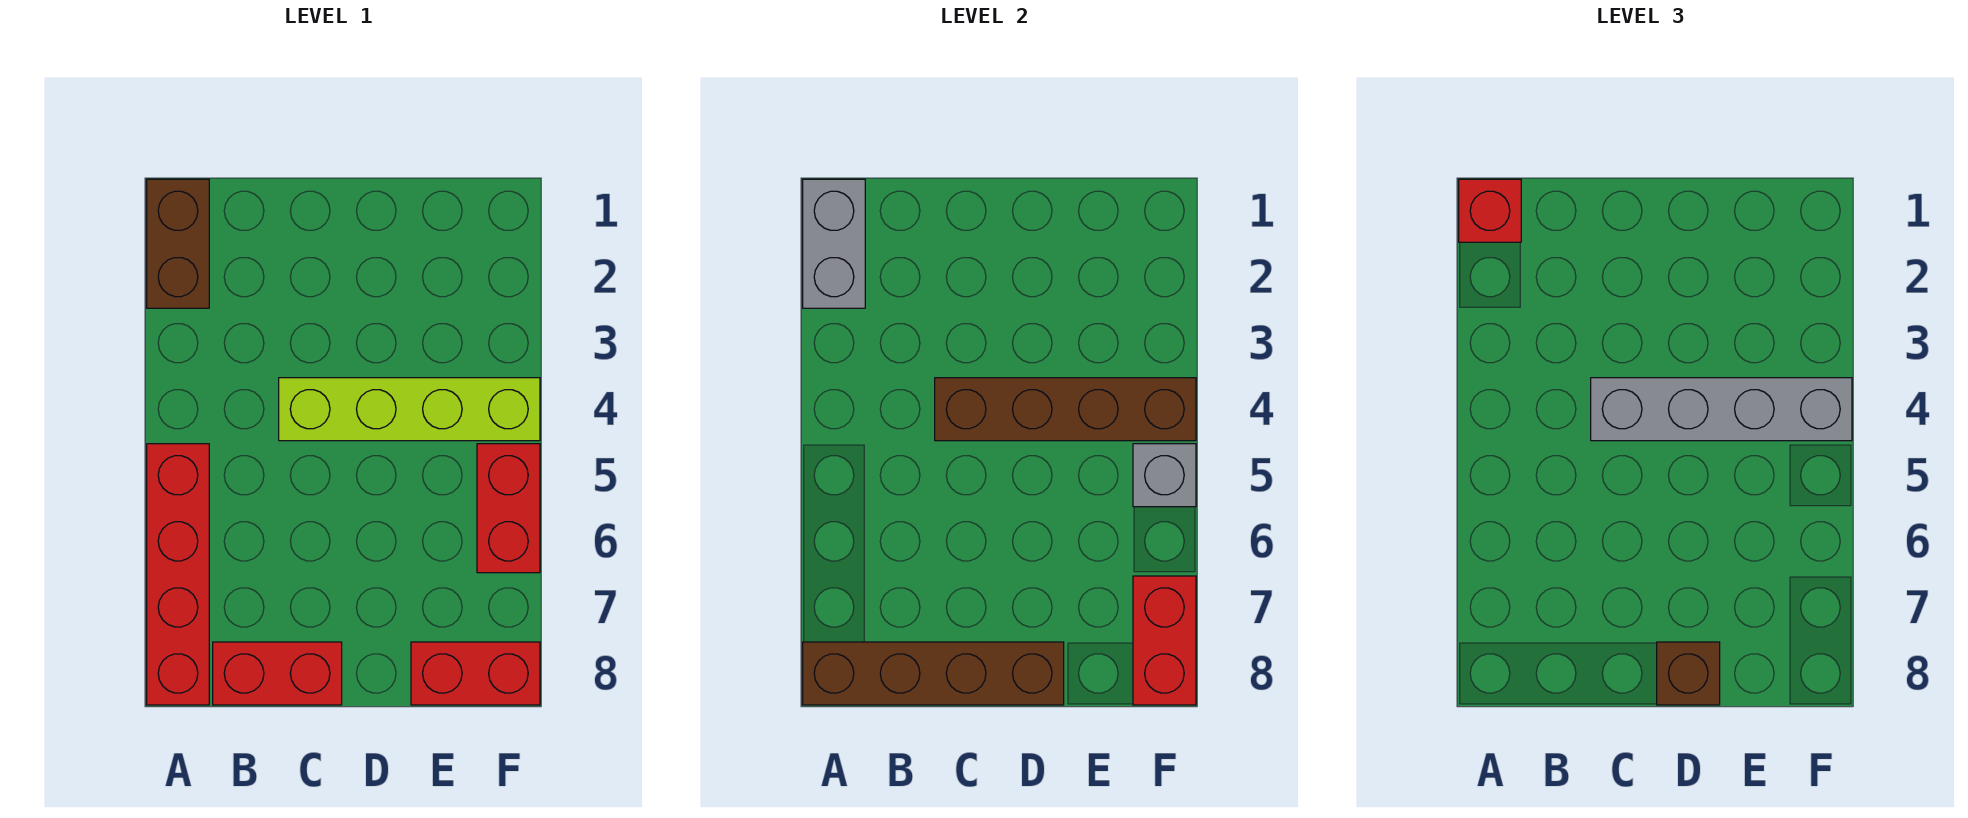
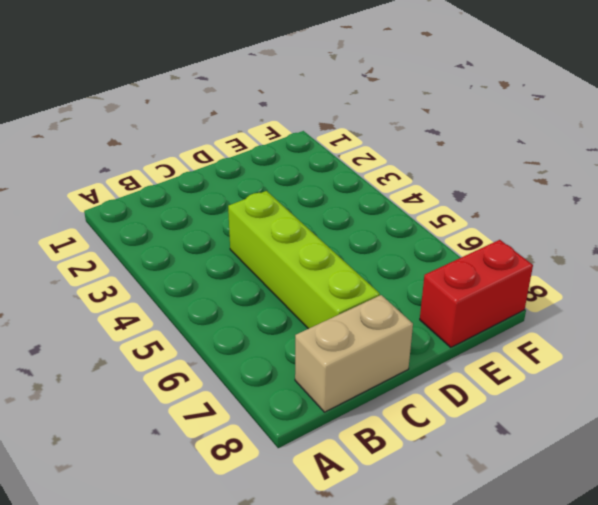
tan 1x2 brick [295,295,413,412] -> red 1x2 brick [213,642,342,705]
lime 1x4 brick [228,191,380,329] -> lime 1x4 brick turned to [279,378,540,441]
none -> brown 1x2 brick [147,179,209,308]
none -> red 1x4 brick [147,444,209,705]
none -> red 1x2 brick [477,444,540,573]

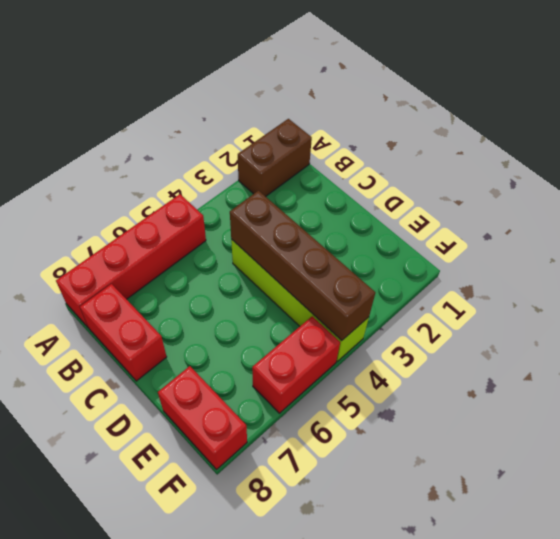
none -> grey 1x2 brick [803,179,865,308]
none -> brown 1x4 brick [803,642,1064,705]
none -> grey 1x1 brick [1133,444,1196,507]

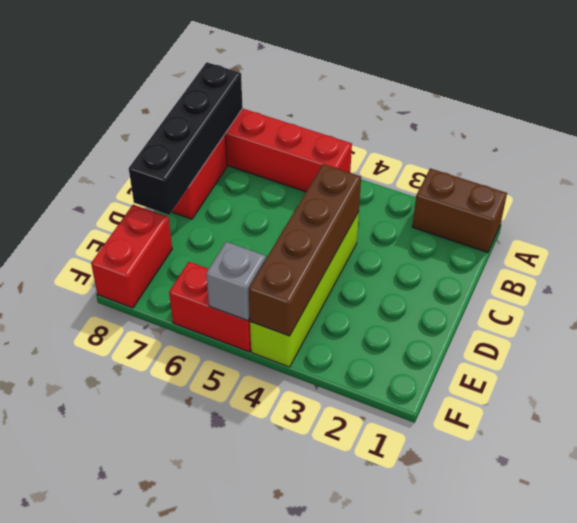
black 1x4 brick [129,62,243,215] -> brown 1x4 brick [803,642,1064,705]
none -> grey 1x2 brick [803,179,865,308]
none -> red 1x2 brick [1133,576,1196,705]
none -> red 1x1 brick [1459,179,1521,242]

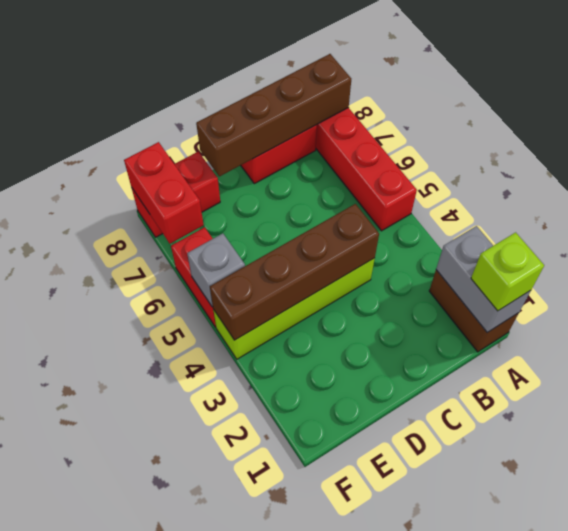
lime 1x1 brick [471,232,544,311] -> red 1x1 brick [1459,179,1521,242]
none -> grey 1x4 brick [1591,378,1852,441]
none -> brown 1x1 brick [1657,642,1720,705]

